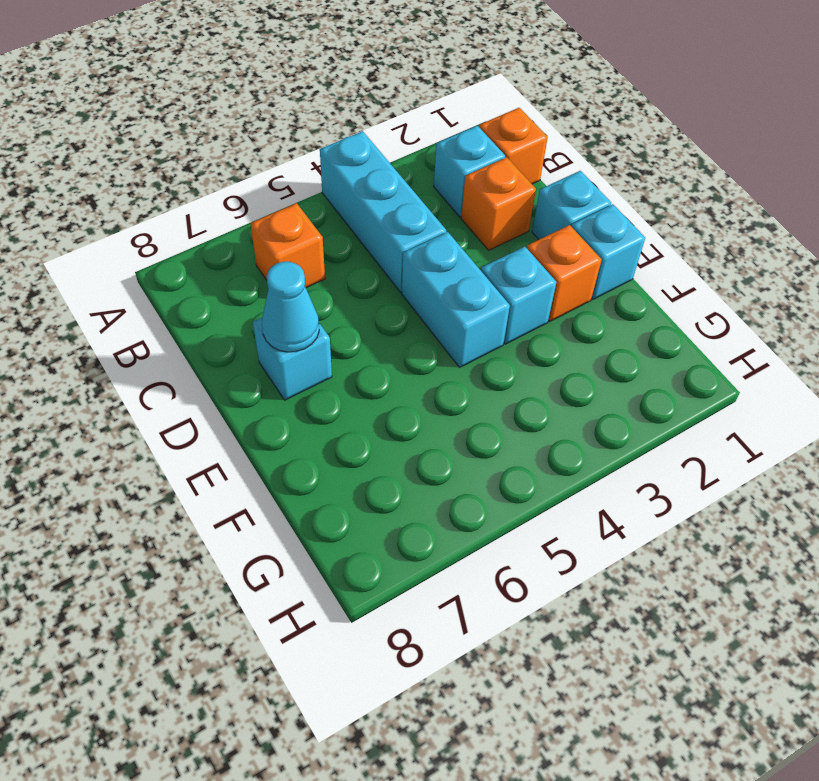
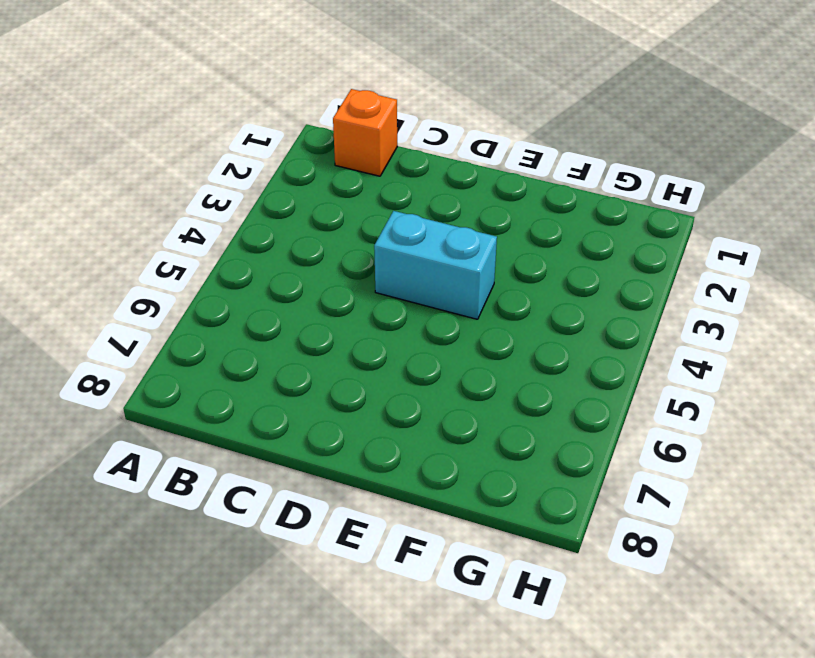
none -> cyan 1x3 brick [320,131,446,292]
none -> cyan 1x1 brick [434,126,505,217]
none -> orange 1x1 brick [251,203,325,288]

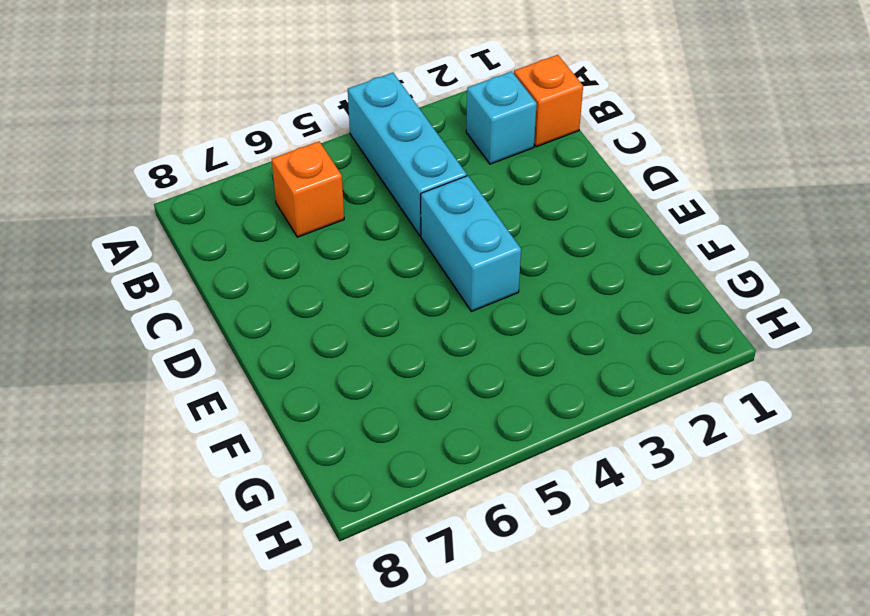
none -> orange 1x1 brick [461,157,536,250]
none -> cyan 1x1 brick [532,171,611,239]
none -> cyan 1x1 brick [253,318,332,400]

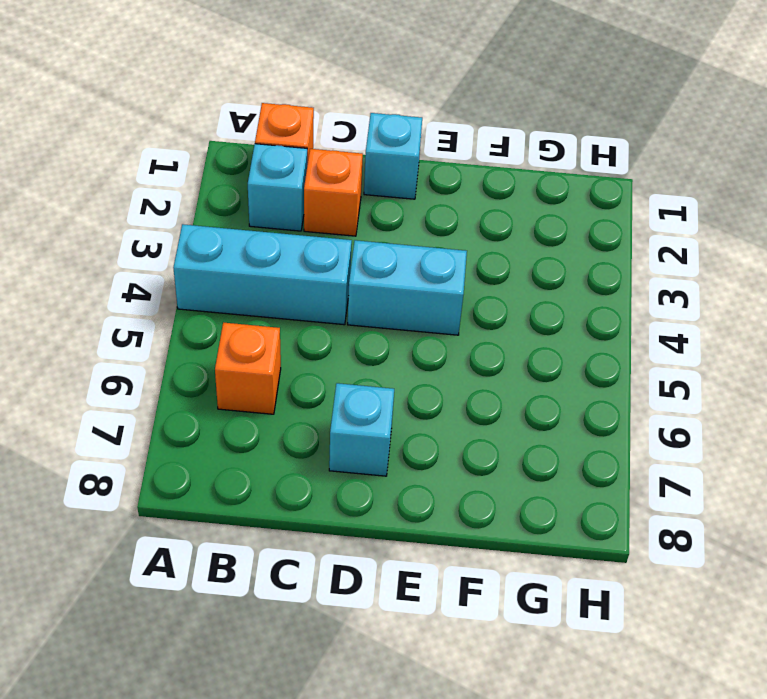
none -> cyan 1x1 brick [571,204,645,299]
none -> orange 1x1 brick [527,225,601,321]
none -> cyan 1x1 brick [481,247,556,344]

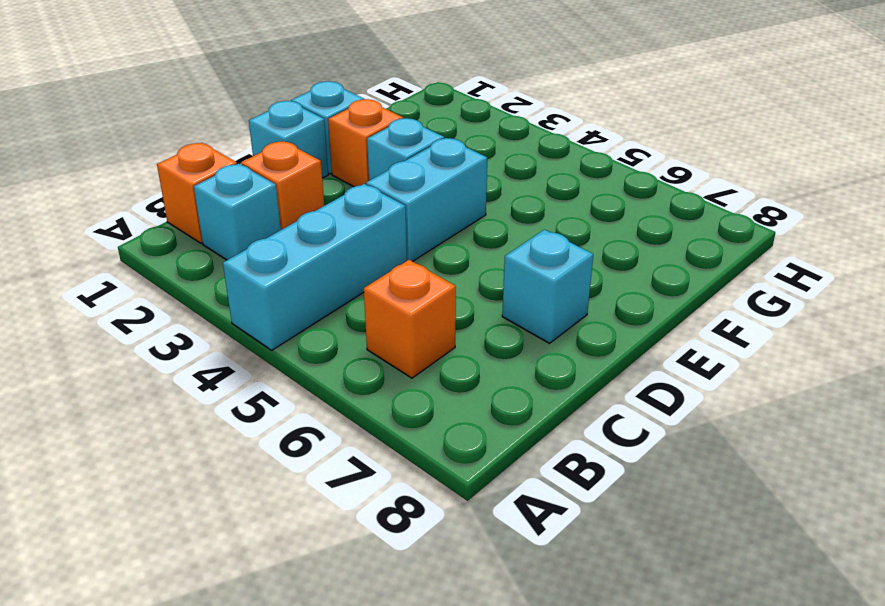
none -> cyan 1x1 cone [262,262,319,352]

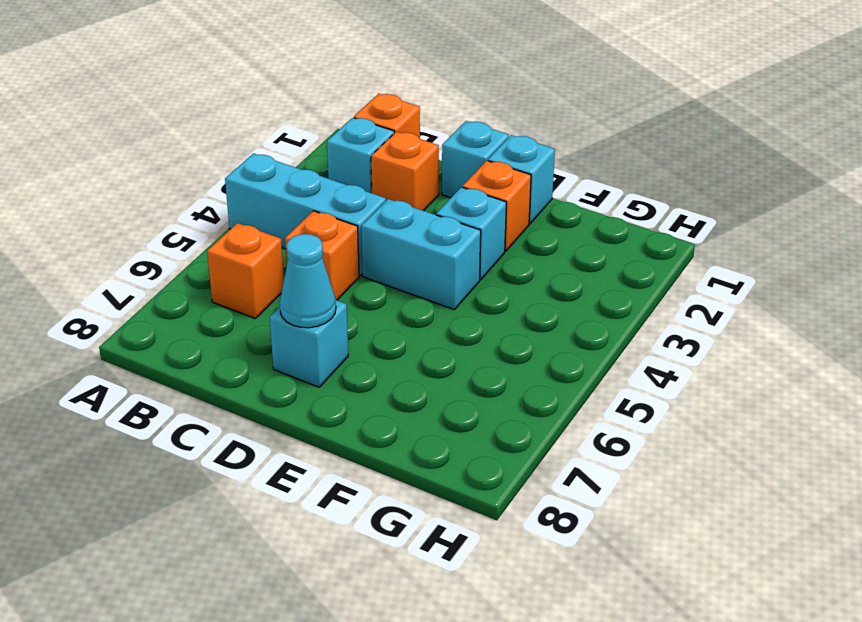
orange 1x1 brick [285,211,359,300] -> none

